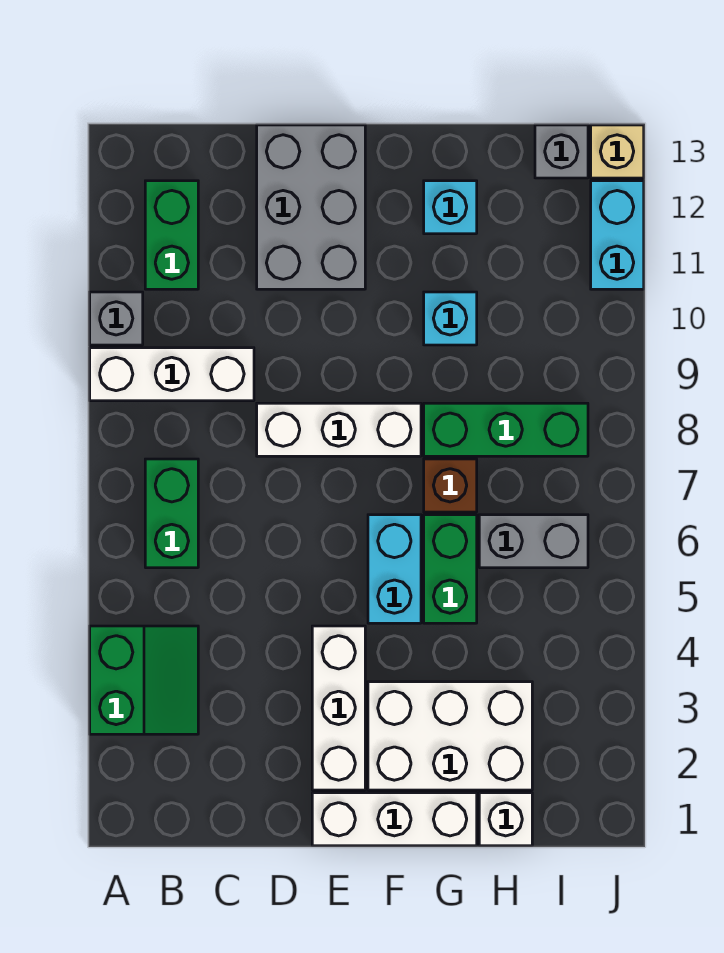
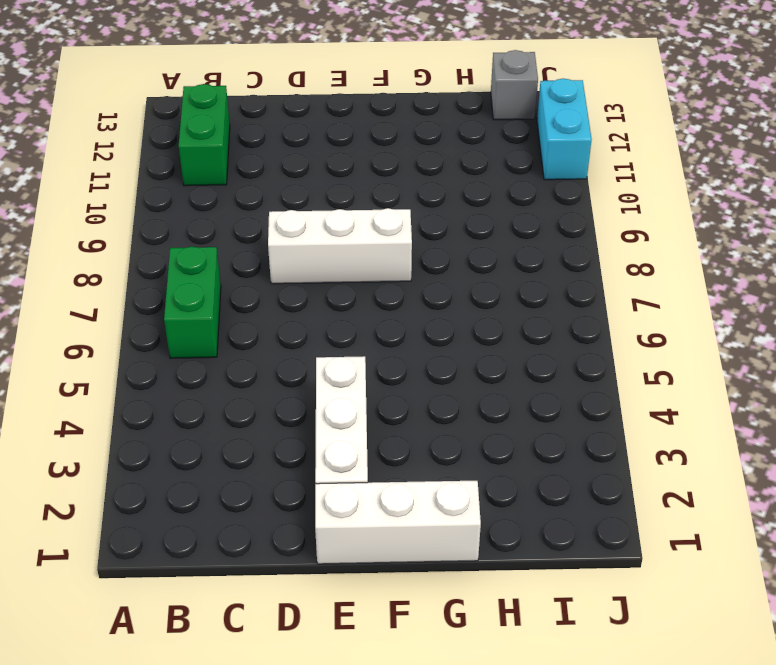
none -> green 2x2 slope [90,626,198,734]
none -> white 1x3 brick [90,348,254,401]
none -> grey 1x1 brick [90,292,143,345]

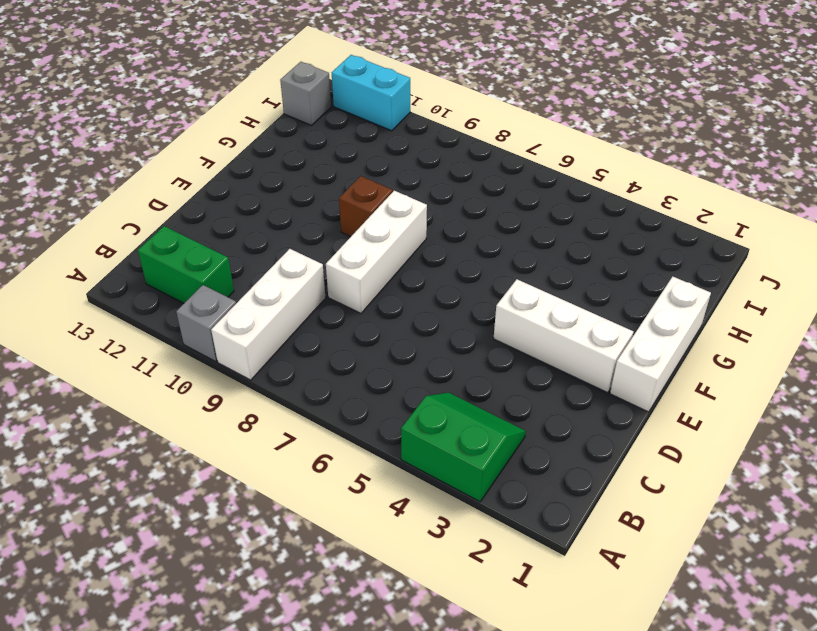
brown 1x1 brick [339,176,393,237] -> brown 1x1 brick moved to [424,459,477,512]
none -> green 1x2 brick [145,459,198,568]
none -> grey 2x3 brick [257,125,365,289]
none -> white 2x3 brick [368,682,532,790]

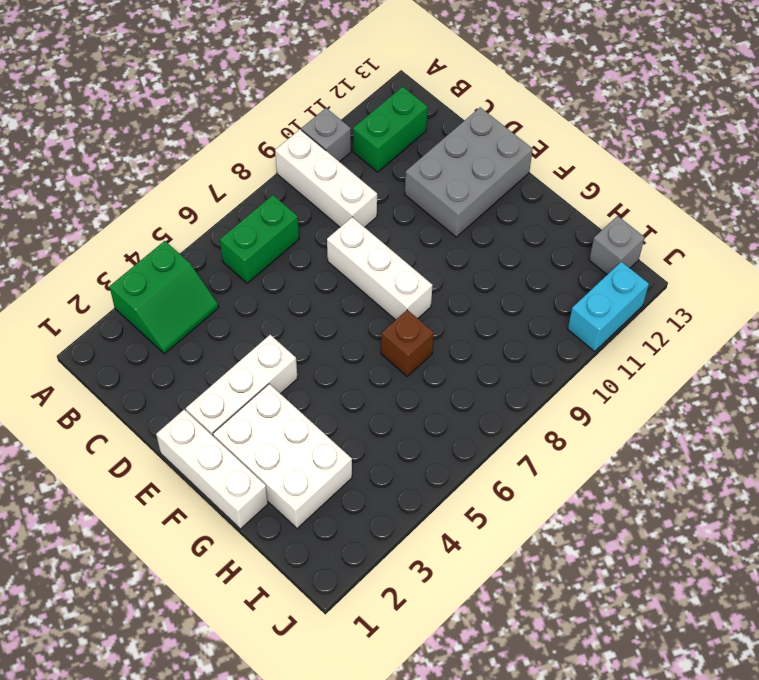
none -> cyan 1x2 brick [368,515,421,623]
none -> green 1x2 brick [424,515,477,623]
none -> green 1x3 brick [424,403,588,456]

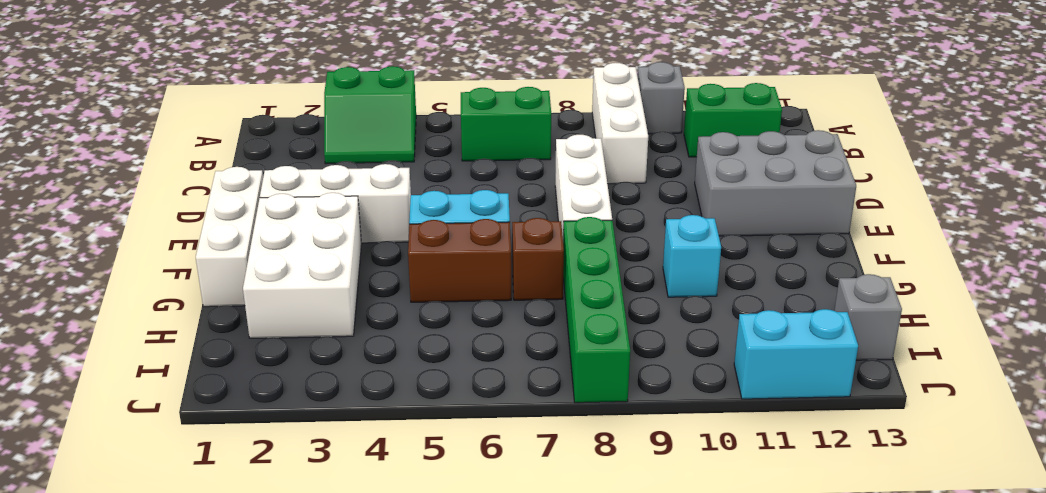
brown 1x2 brick [408,219,511,302] -> green 1x2 brick [424,515,477,623]
green 1x4 brick [563,217,630,403] -> green 1x3 brick [424,403,588,456]
none -> cyan 1x1 brick [424,181,477,234]
none -> white 1x1 brick [479,793,532,846]
none -> grey 1x2 brick [479,515,588,568]

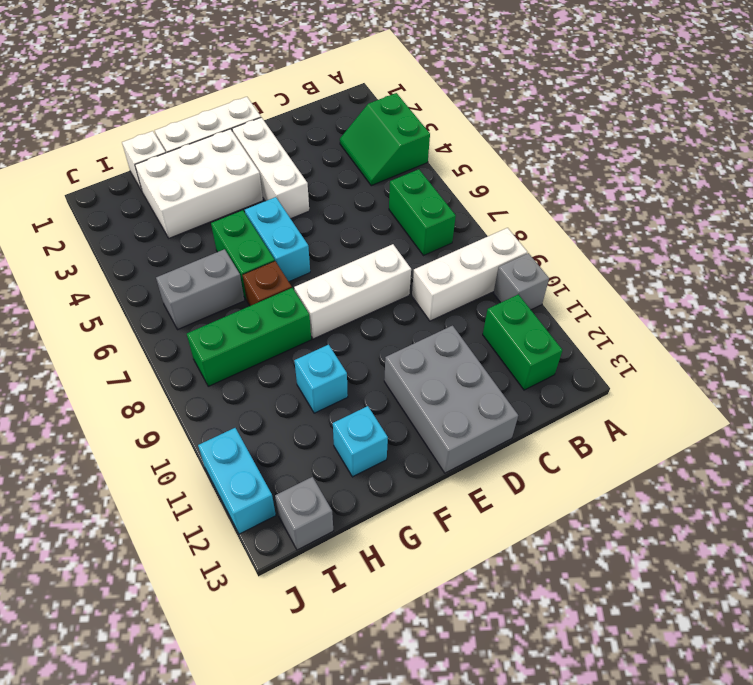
none -> tan 1x1 brick [591,125,644,178]

